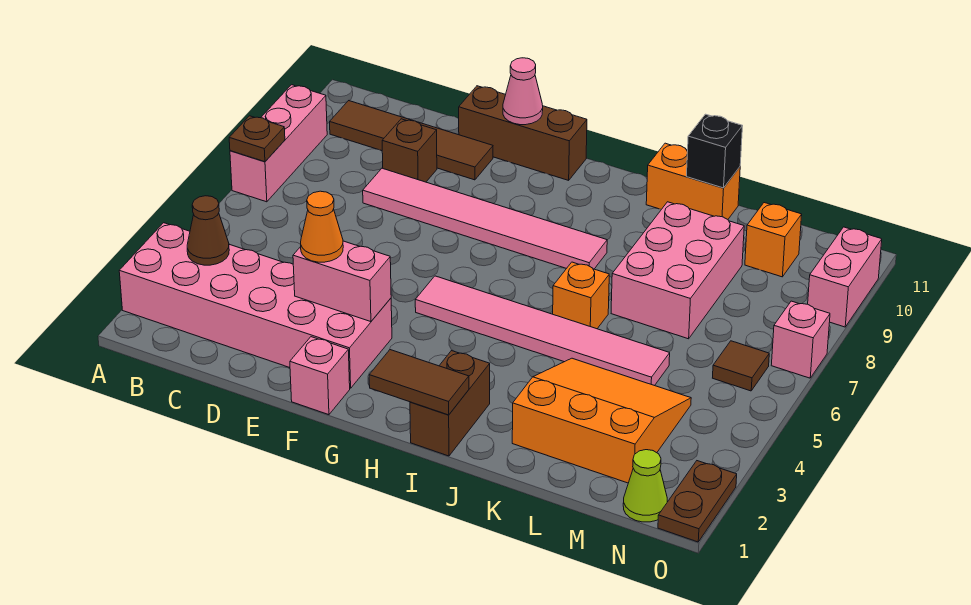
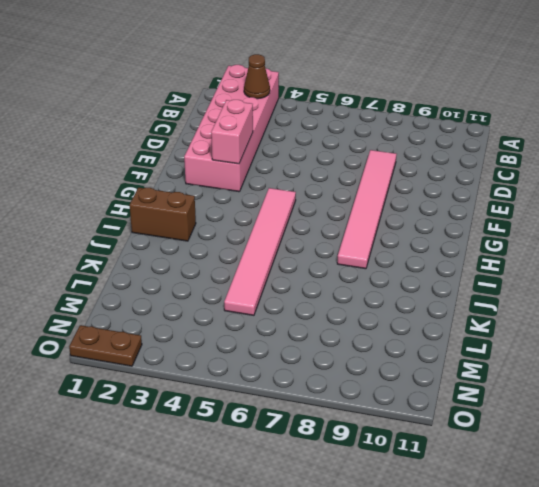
none -> pink 1x3 brick [230,85,327,202]
none -> brown 1x4 tile [330,101,493,180]
none -> brown 1x1 brick [382,119,437,182]

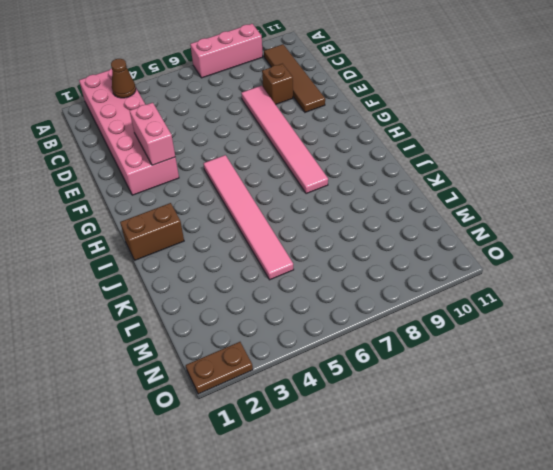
none -> brown 1x3 brick [459,86,587,180]
none -> pink 1x1 brick [290,337,350,415]
none -> orange 1x1 brick [553,262,609,329]

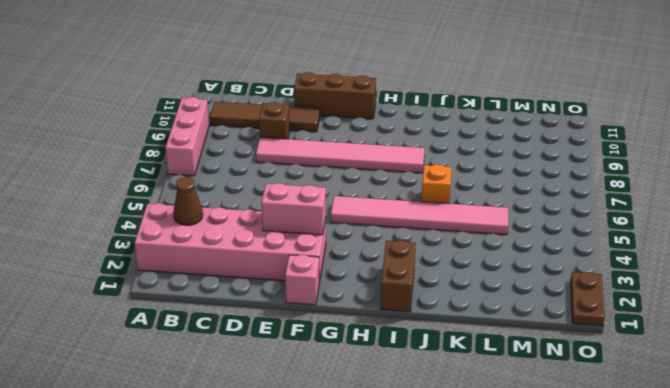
none -> orange 1x2 brick [646,143,740,219]
none -> orange 3x3 slope [512,358,691,483]
none -> pink 2x3 brick [611,202,744,339]

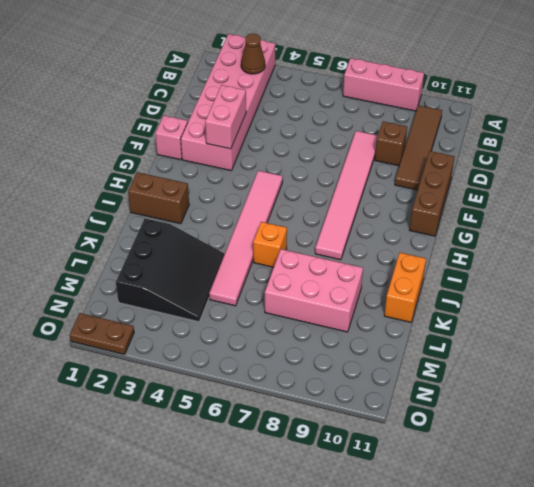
black 3x3 slope [116,218,225,322] -> orange 3x3 slope [512,358,691,483]
none -> orange 1x1 brick [745,203,802,277]
none -> lime 1x1 cone [623,450,667,522]
none -> brown 1x1 tile [713,341,769,391]

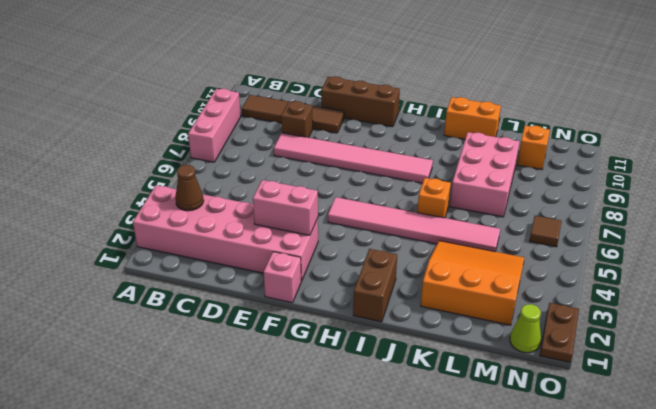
none -> pink 1x1 brick [771,301,830,378]
none -> pink 1x2 brick [808,227,882,327]
none -> brown 1x1 plate [229,116,285,162]

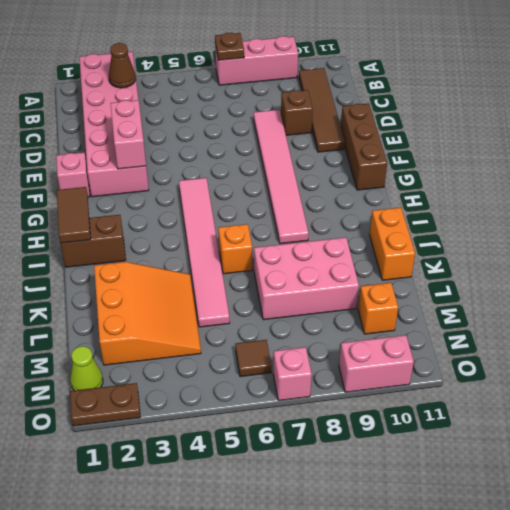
none -> pink 1x1 cone [503,58,543,125]
none -> black 1x1 brick [687,114,742,188]
none -> orange 1x1 cone [301,191,343,262]

